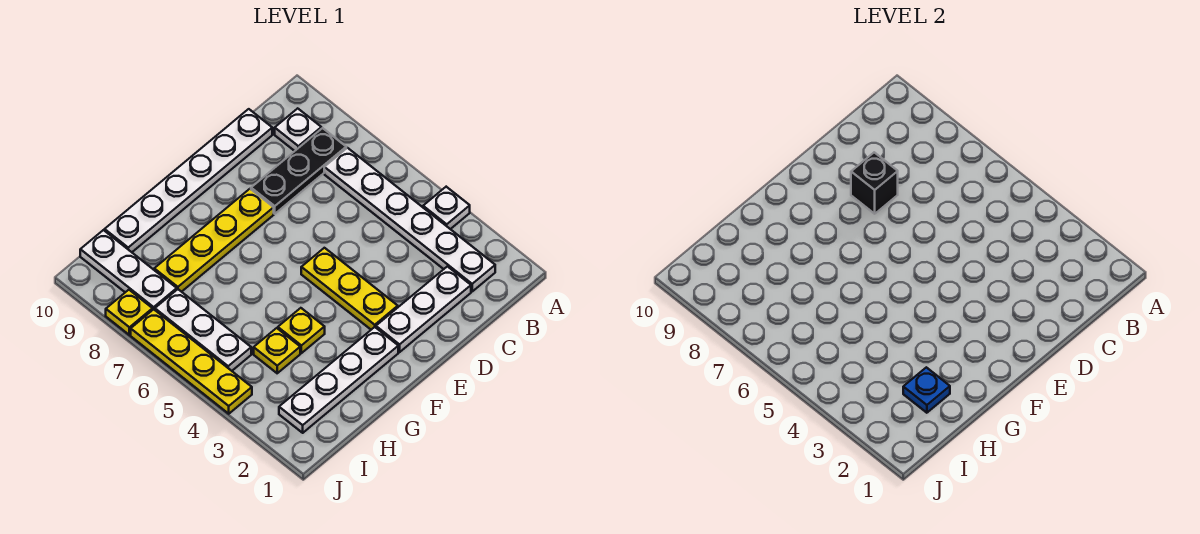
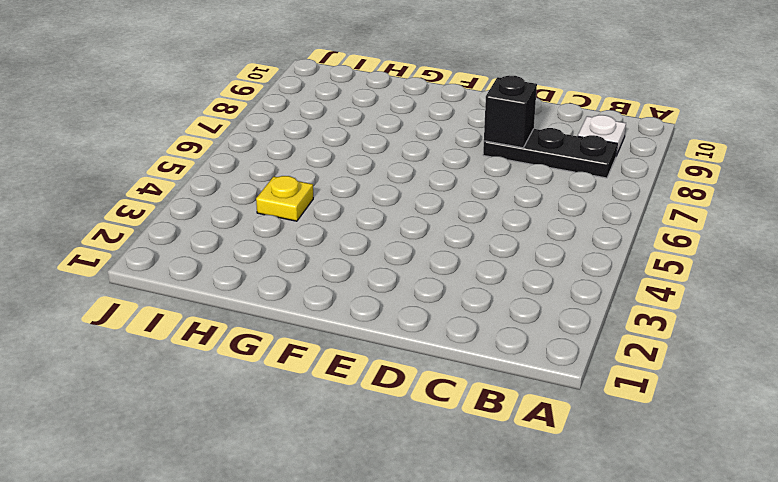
none -> white 1x1 plate [423,187,470,229]
none -> white 1x6 plate [324,148,495,291]
none -> white 1x3 plate [376,266,471,352]

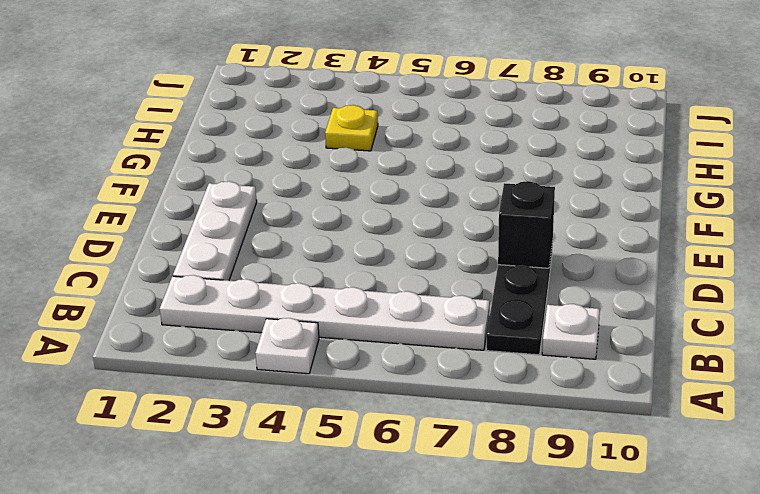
none -> white 1x6 plate [105,109,272,252]
none -> yellow 1x3 plate [301,248,398,330]
none -> yellow 1x4 plate [154,189,274,292]

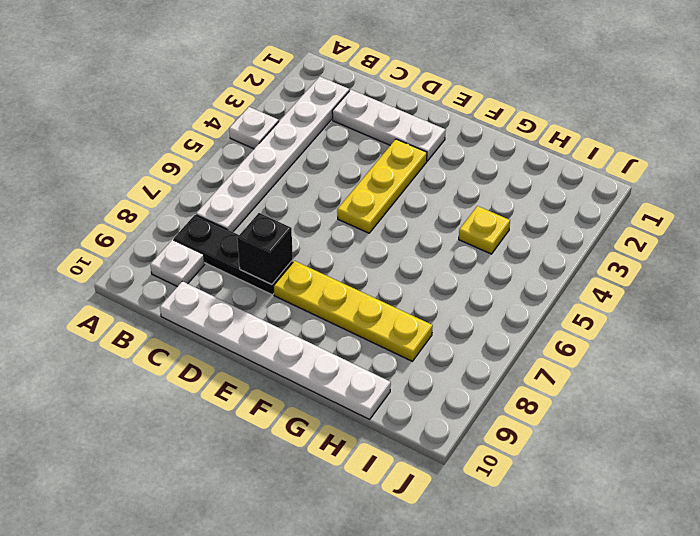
none -> white 1x4 plate [279,327,398,433]
none -> yellow 1x1 plate [278,308,325,353]
none -> white 1x3 plate [155,289,251,371]

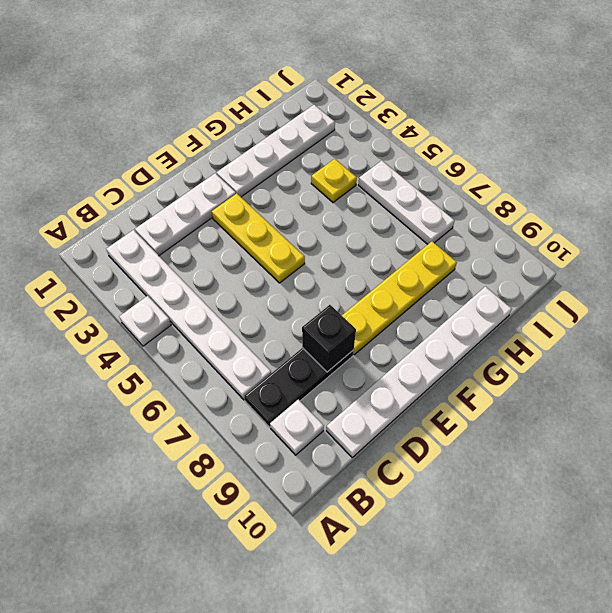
none -> yellow 1x1 plate [278,308,325,353]
none -> white 1x3 plate [80,230,177,310]
none -> yellow 1x4 plate [131,309,252,414]

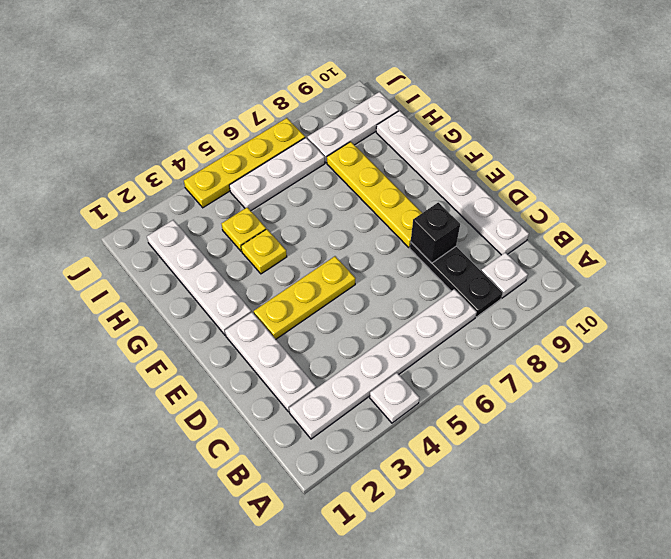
none -> yellow 1x1 plate [106,290,153,335]
none -> blue 1x1 plate [903,367,950,413]

